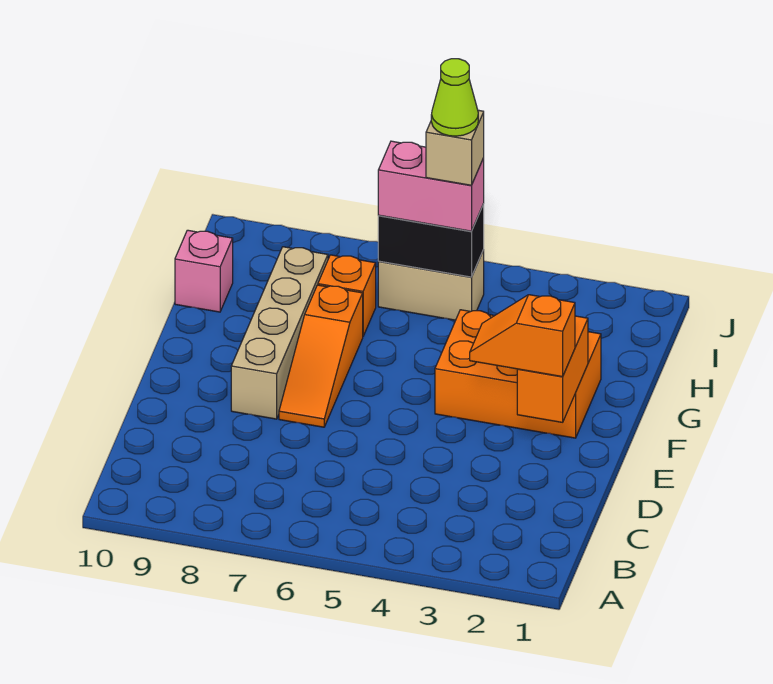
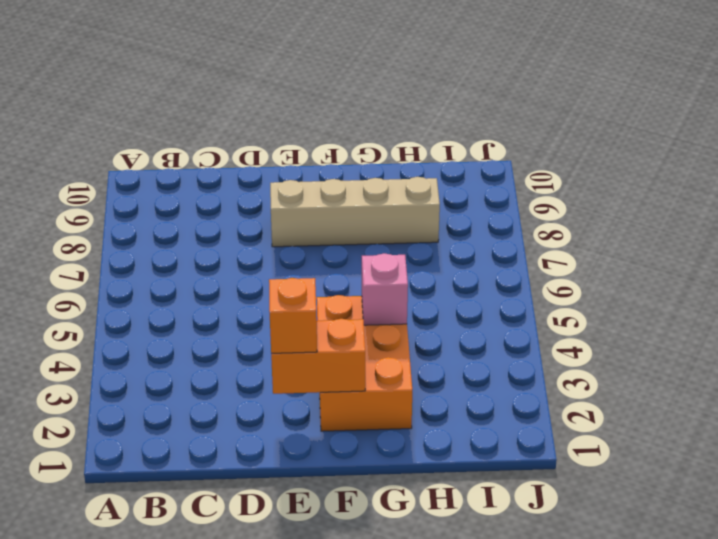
pink 1x1 brick [362,253,408,325] -> pink 1x1 brick moved to [175,230,233,312]
none -> orange 1x3 slope [279,285,363,427]
none -> orange 1x1 brick [318,255,376,336]
none -> tan 1x2 brick [378,250,484,320]

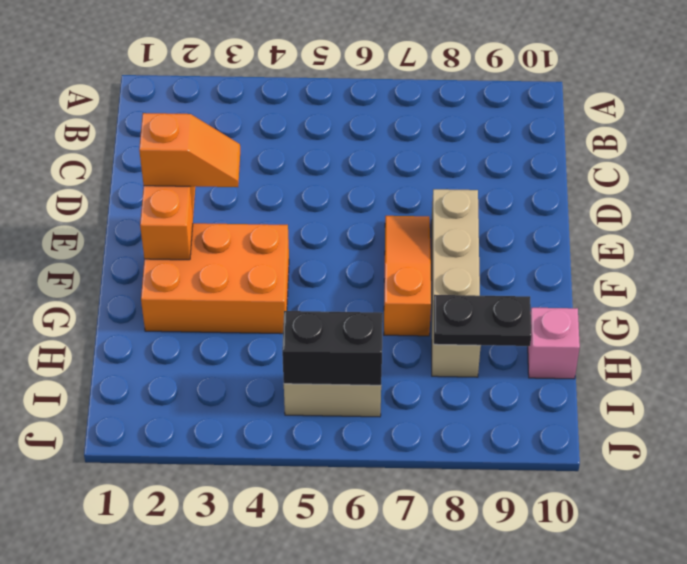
black 1x2 plate [434,295,531,346] -> none
none -> orange 1x1 brick [318,255,376,336]
none -> pink 1x2 brick [378,141,484,231]
none -> tan 1x1 brick [426,110,484,185]

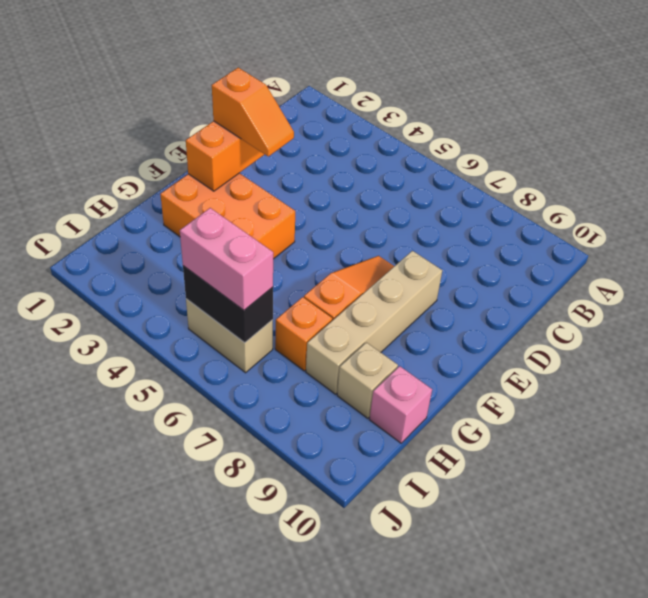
tan 1x1 brick [337,342,398,418] -> tan 1x1 brick moved to [426,110,484,185]
none -> lime 1x1 cone [431,59,478,136]

